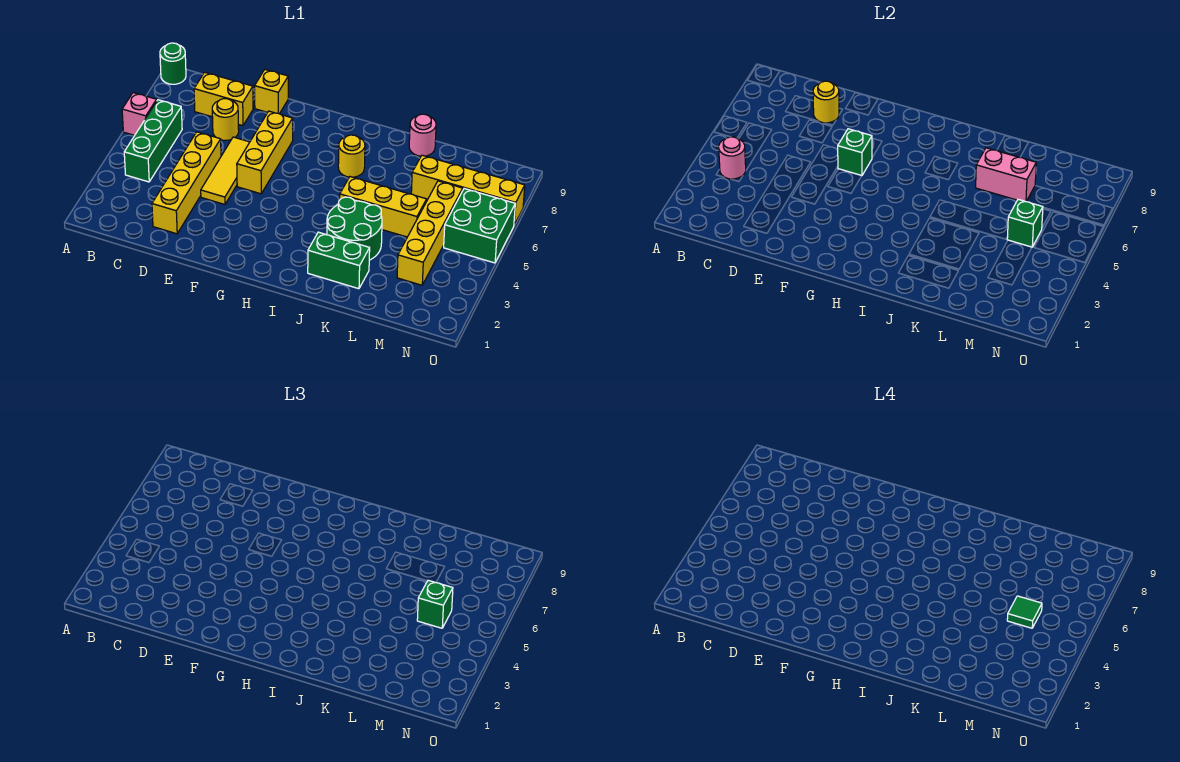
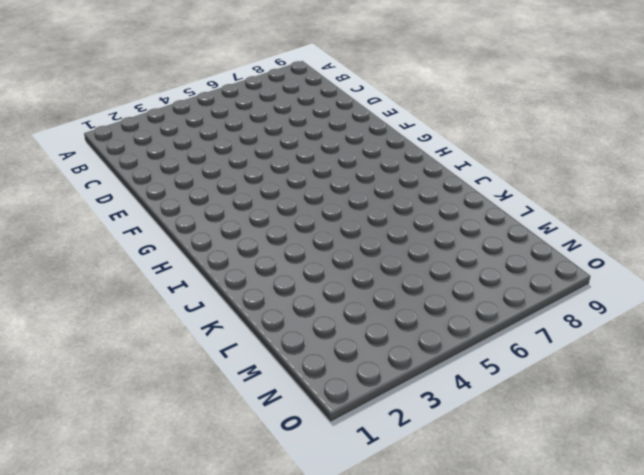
none -> pink 1x1 brick [122,93,157,135]
none -> green 1x1 round brick [160,43,186,84]
none -> green 1x3 brick [124,100,182,182]

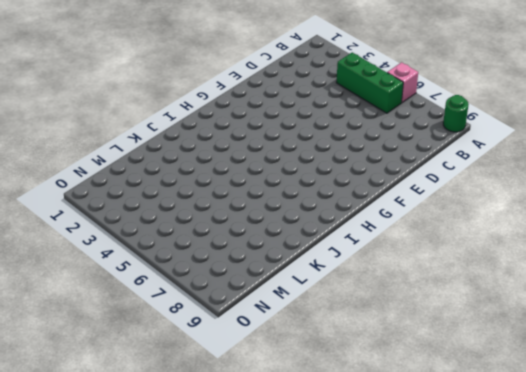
none -> yellow 1x2 brick [194,72,253,126]
none -> yellow 1x4 brick [152,132,221,234]
none -> yellow 1x1 round brick [212,99,239,141]

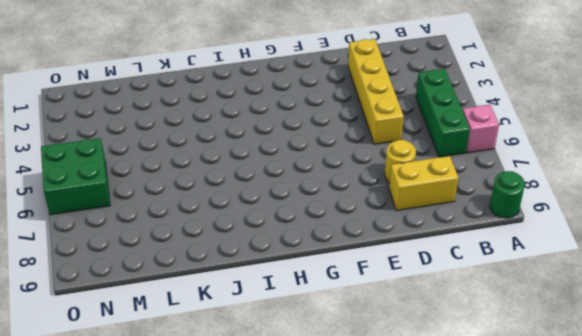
none -> yellow 1x3 tile [201,137,250,204]
none -> yellow 1x1 brick [255,70,288,114]
none -> yellow 1x3 brick [237,111,293,194]

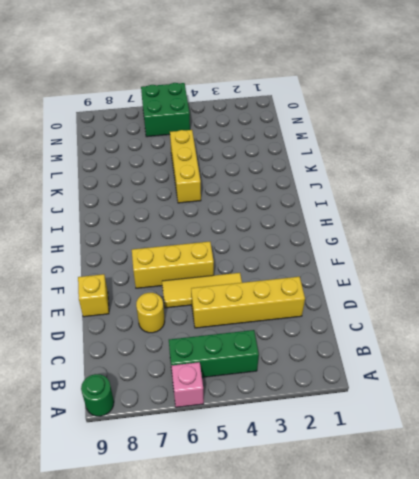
none -> yellow 1x2 brick [194,72,253,126]
none -> yellow 1x1 round brick [338,135,365,177]
none -> green 1x2 brick [308,232,370,289]

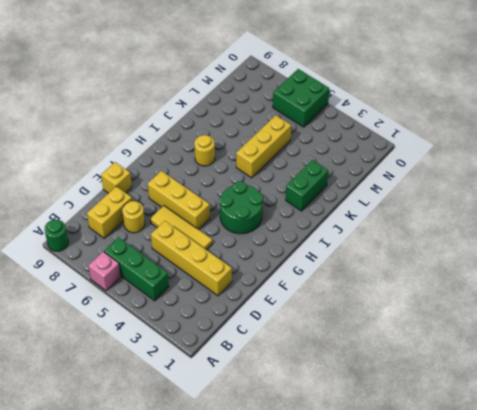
green 2x2 round brick [219,181,263,234] -> green 2x2 round brick moved to [327,197,382,260]
none -> pink 1x1 round brick [409,114,436,156]
none -> yellow 1x4 brick [411,155,525,225]
none -> yellow 1x4 brick [397,181,463,285]

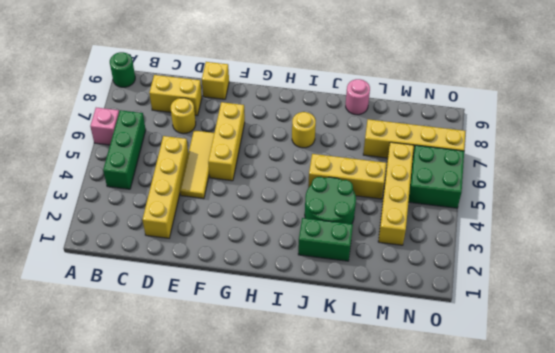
none -> pink 1x1 round brick [719,137,746,179]
none -> yellow 1x1 round brick [813,81,839,123]
none -> green 1x1 brick [838,129,872,176]

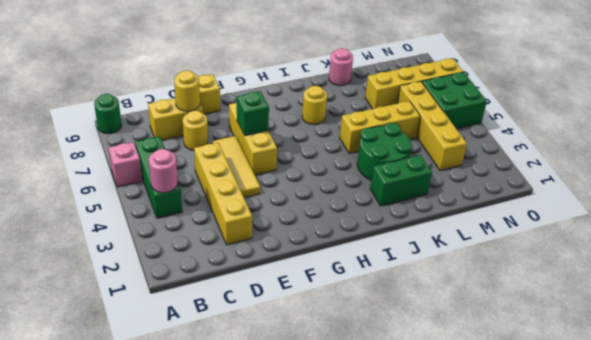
none -> pink 1x2 brick [976,148,1036,202]
none -> green 1x1 brick [1007,199,1043,247]
none -> green 1x1 brick [417,580,453,628]

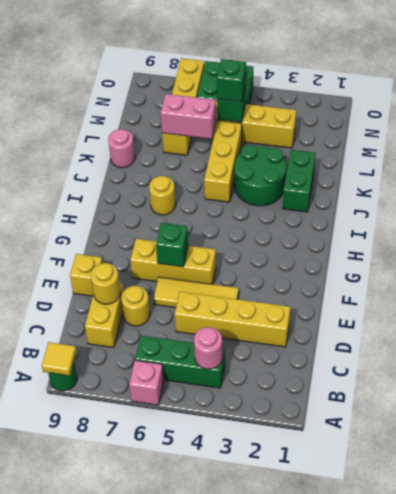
yellow 1x1 tile [42,342,76,376] -> none
pink 1x2 brick [161,94,216,139] -> pink 1x2 brick turned to [976,148,1036,202]
none -> green 1x1 tile [1007,596,1042,628]

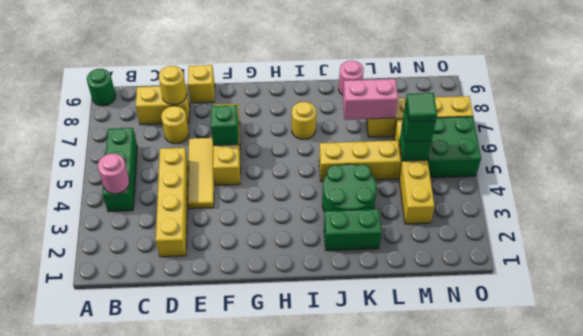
none -> pink 1x1 brick [122,93,157,135]

